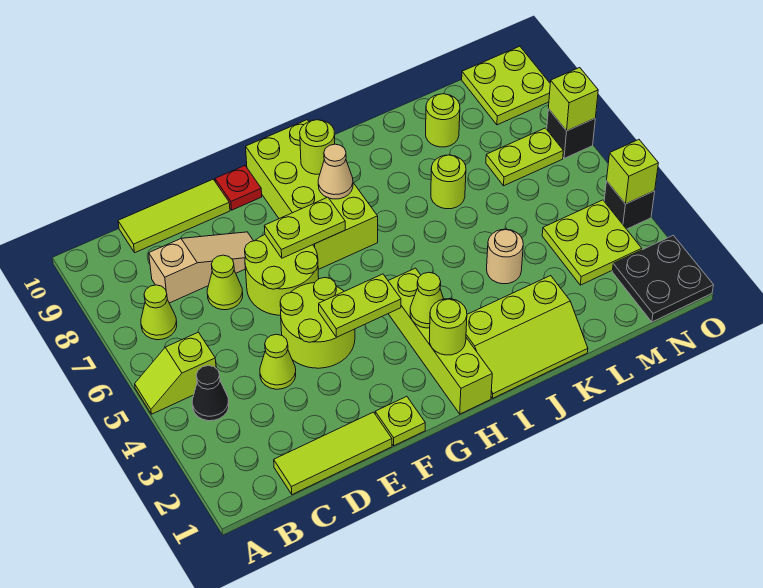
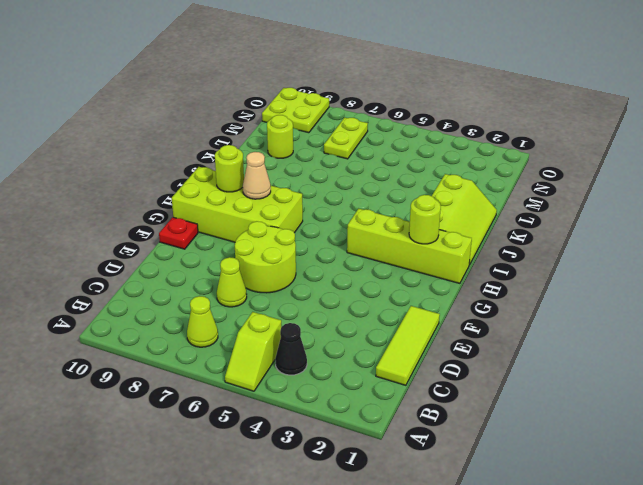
none -> tan 1x3 slope [149,232,253,303]
none -> lime 1x3 tile [118,179,230,253]
none -> lime 1x1 cone [260,334,296,389]
none -> lime 2x2 round brick [280,278,355,368]

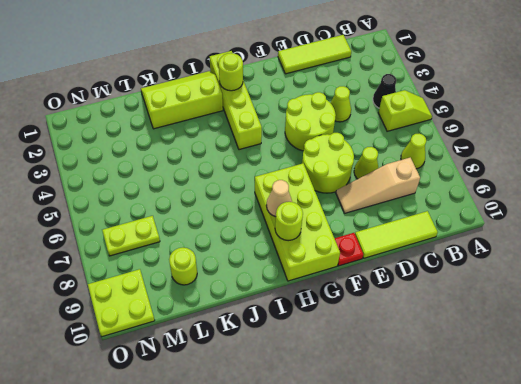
none -> lime 1x1 plate [375,396,425,446]
none -> tan 1x1 round brick [487,229,523,284]
none -> lime 1x1 round brick [431,155,466,209]
none -> lime 2x2 plate [542,200,642,285]

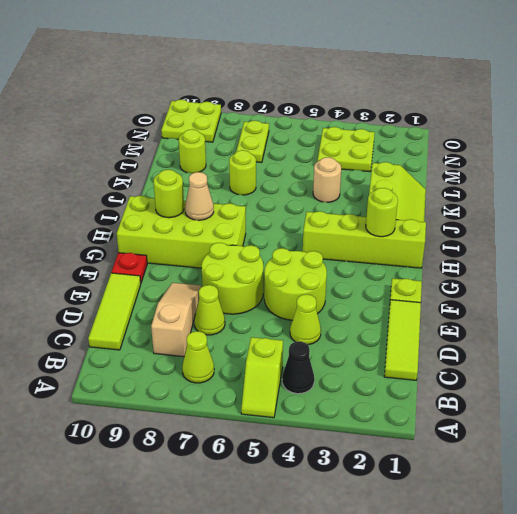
none -> black 2x2 plate [612,235,713,322]
none -> black 1x1 brick [604,181,655,229]
none -> black 1x1 brick [547,109,595,158]
none -> lime 1x2 plate [319,274,401,337]

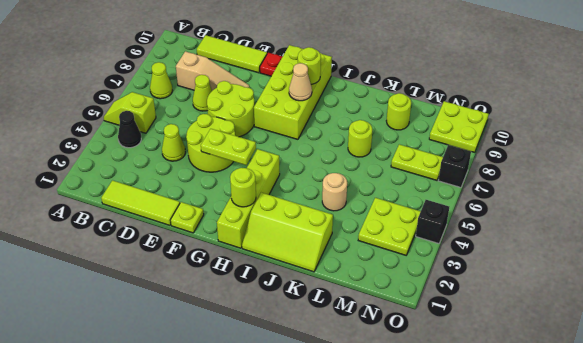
none -> black 2x2 plate [612,235,713,322]
none -> lime 1x2 plate [264,197,345,258]
none -> lime 1x1 cone [410,272,444,328]
none -> lime 1x1 brick [607,140,658,204]

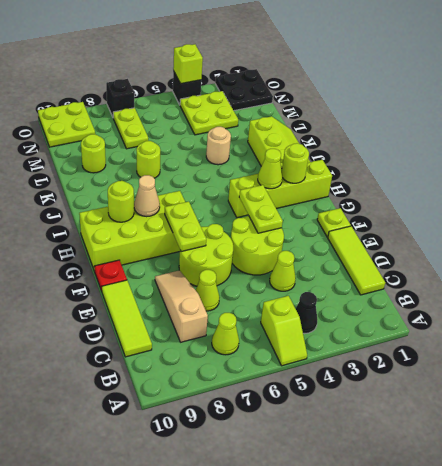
none -> lime 1x1 brick [548,68,598,131]

